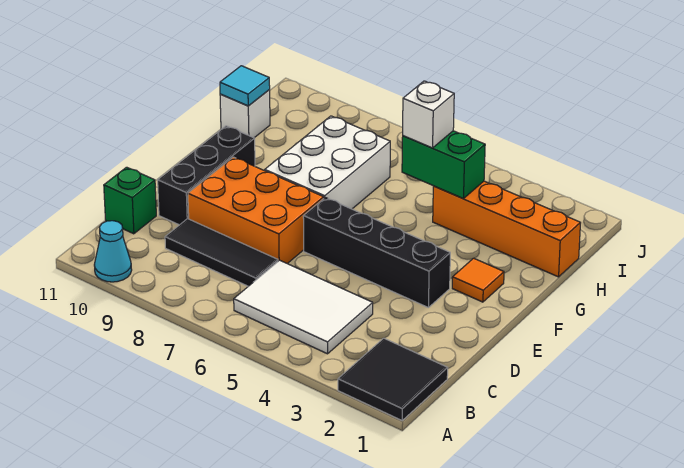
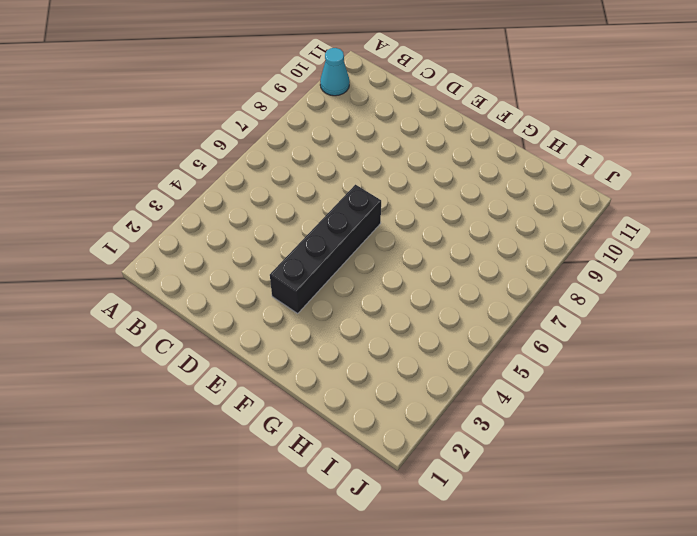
none -> black 2x2 tile [338,338,448,420]
none -> white 2x3 tile [234,260,373,354]
none -> black 1x3 tile [165,219,278,286]

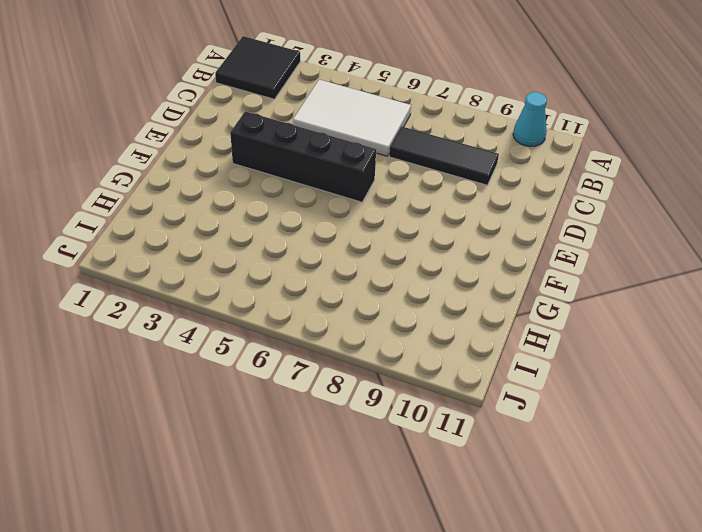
none -> green 1x1 brick [104,167,156,234]
none -> orange 2x3 brick [188,157,324,264]
none -> black 1x3 brick [158,126,255,225]

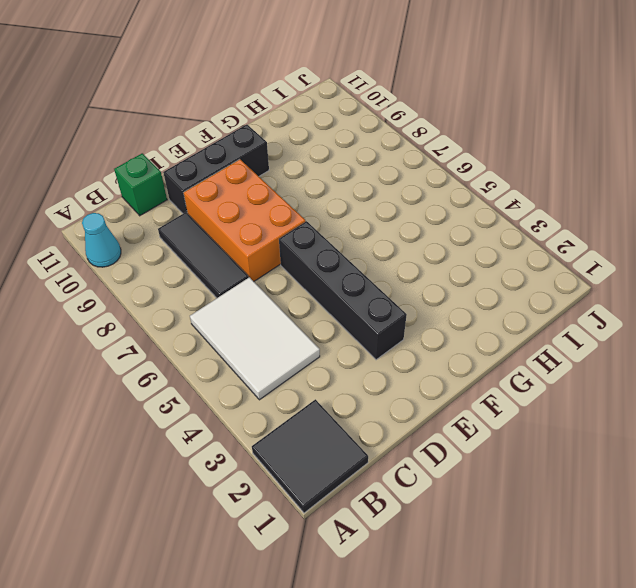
none -> orange 1x1 tile [452,258,504,302]
none -> white 2x3 brick [265,116,390,209]
none -> orange 1x4 brick [433,181,580,277]

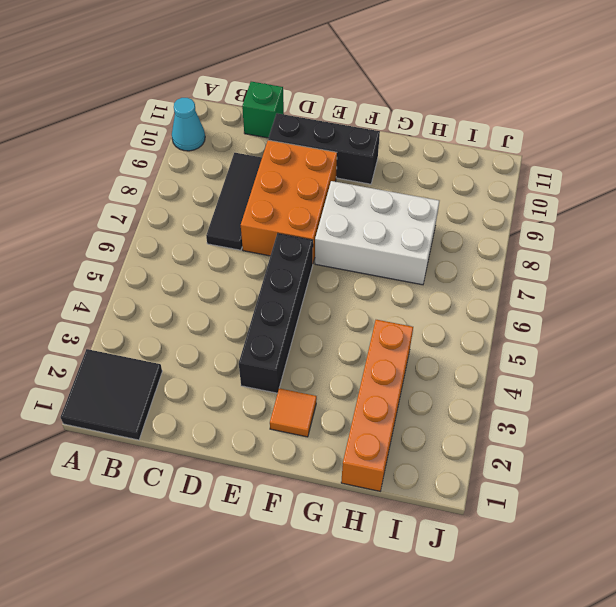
none -> white 2x3 tile [234,260,373,354]
none -> white 1x1 brick [220,90,270,138]
none -> green 1x2 brick [402,131,485,199]

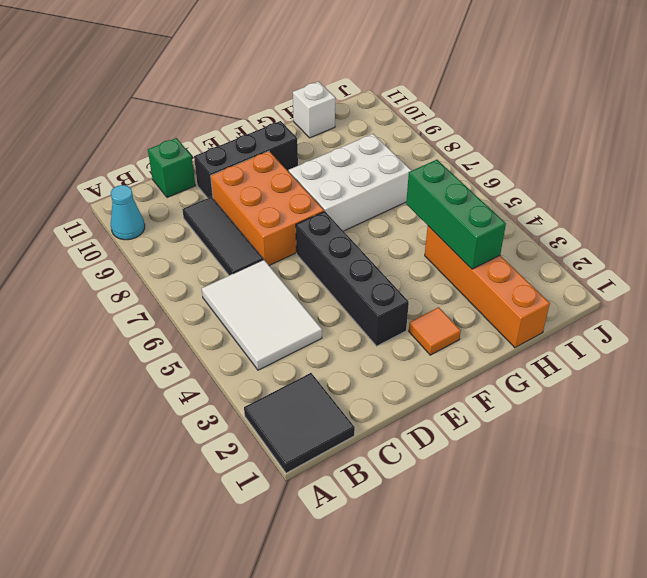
green 1x3 brick [406,160,506,269] -> green 1x2 brick [402,131,485,199]
none -> cyan 1x1 tile [220,66,270,106]
none -> white 1x1 brick [403,81,454,148]

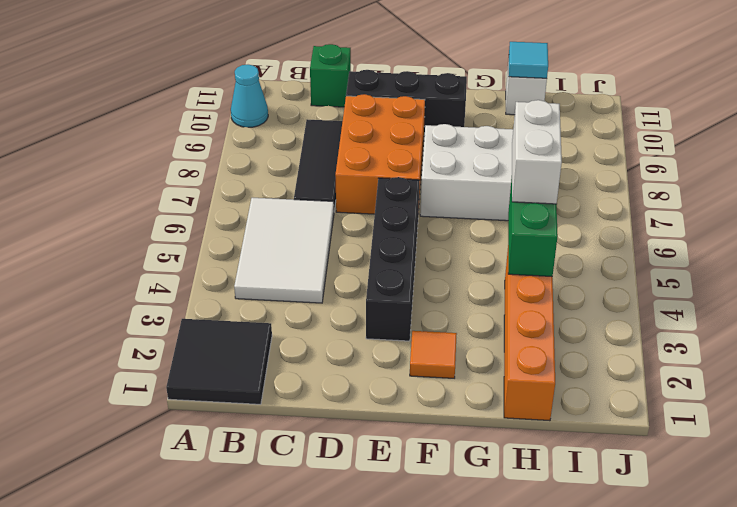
white 1x2 brick [512,100,562,204] -> white 1x1 brick [403,81,454,148]

